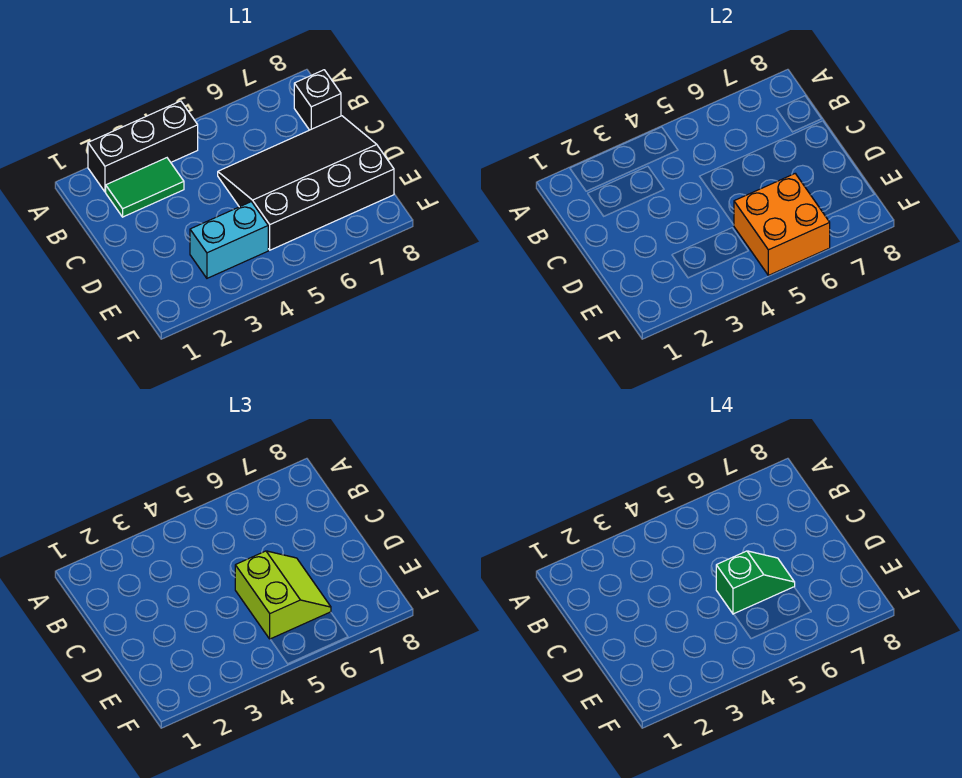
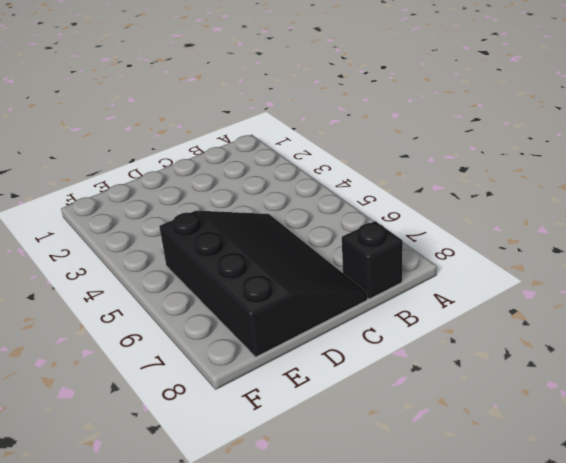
none -> black 1x3 brick [88,101,198,192]
none -> green 1x2 tile [106,158,184,217]

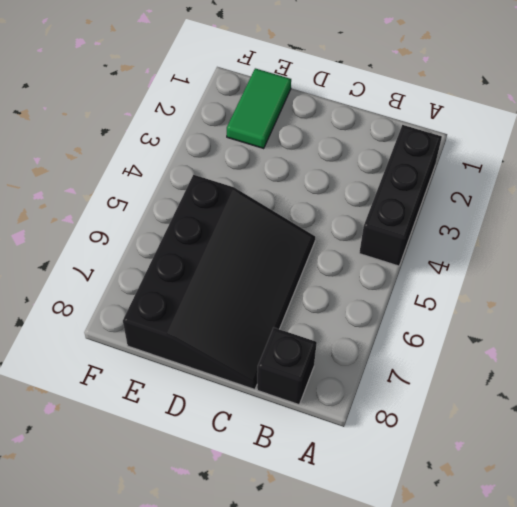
green 1x2 tile [227,68,291,148] -> green 1x2 tile moved to [106,158,184,217]
none -> cyan 1x2 brick [190,202,268,278]
none -> orange 2x2 brick [734,174,830,275]

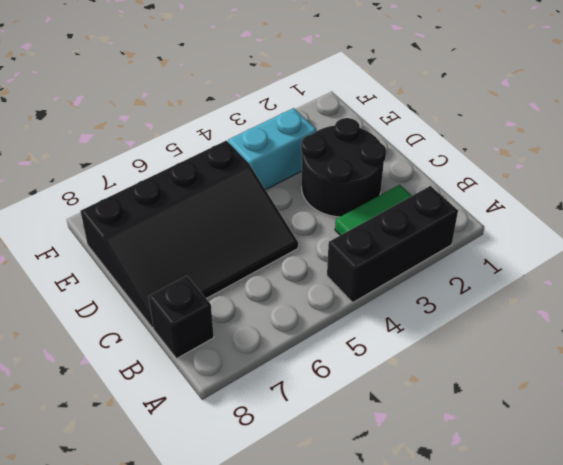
black 2x2 round brick [301,118,386,217] -> none
none -> orange 2x2 brick [734,174,830,275]
none -> lime 2x2 slope [235,551,331,639]

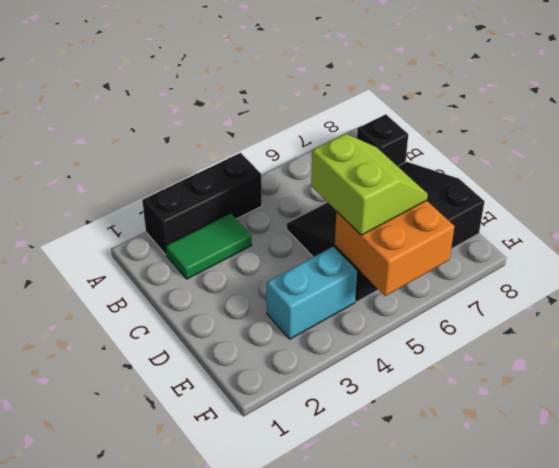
none -> green 1x2 slope [716,551,795,614]

